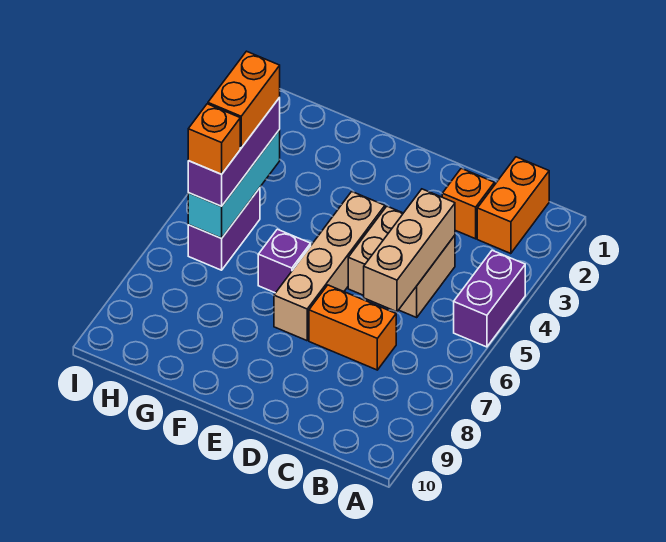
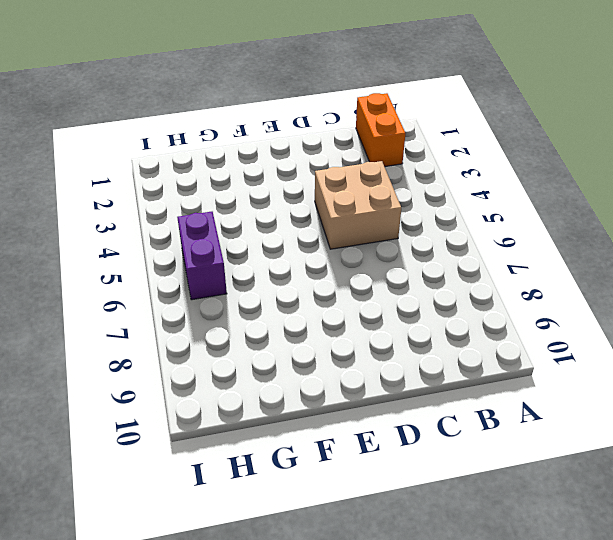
none -> purple 1x2 brick [454,250,525,347]
none -> orange 1x1 brick [442,168,494,239]
none -> orange 1x2 brick [309,285,396,370]

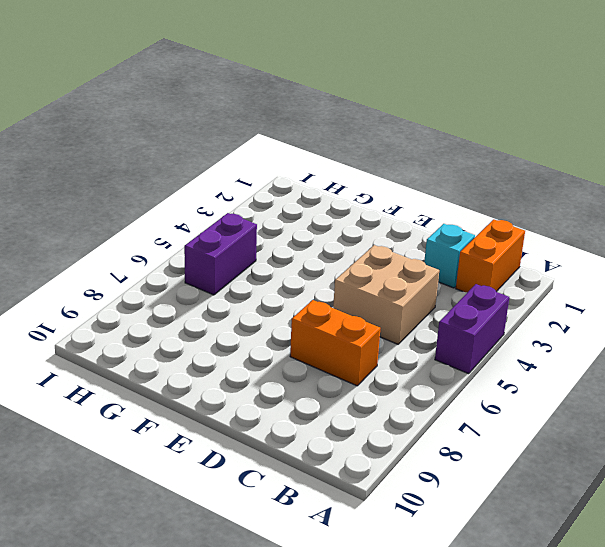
cyan 1x1 brick [424,224,475,288] -> orange 1x1 brick [442,168,494,239]
none -> tan 1x4 brick [274,192,385,341]
none -> purple 1x1 brick [258,229,311,293]
none -> tan 1x3 brick [364,189,455,312]

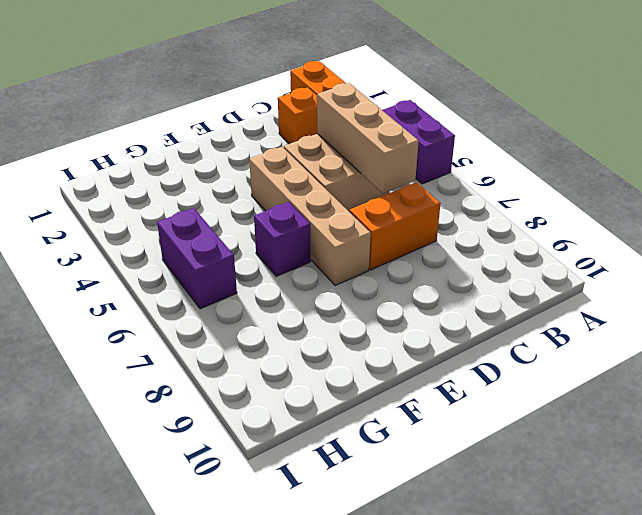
none -> cyan 1x3 brick [188,130,280,238]
none -> purple 1x3 brick [188,98,280,206]
none -> orange 1x2 brick [208,51,280,148]

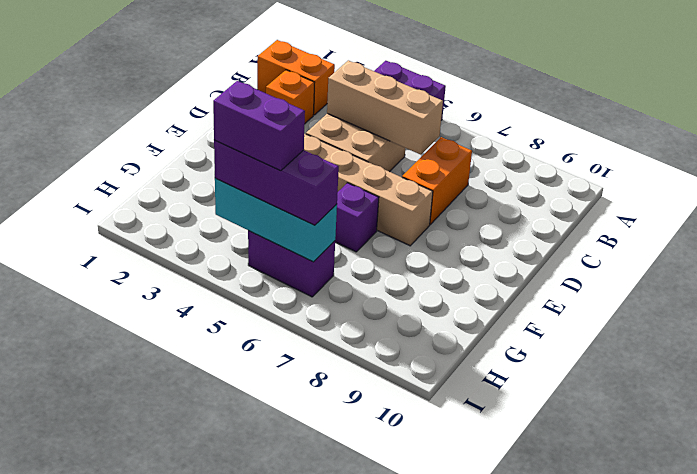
purple 1x2 brick [213,81,305,171] -> orange 1x2 brick [208,51,280,148]
none -> orange 1x1 brick [188,104,240,174]

